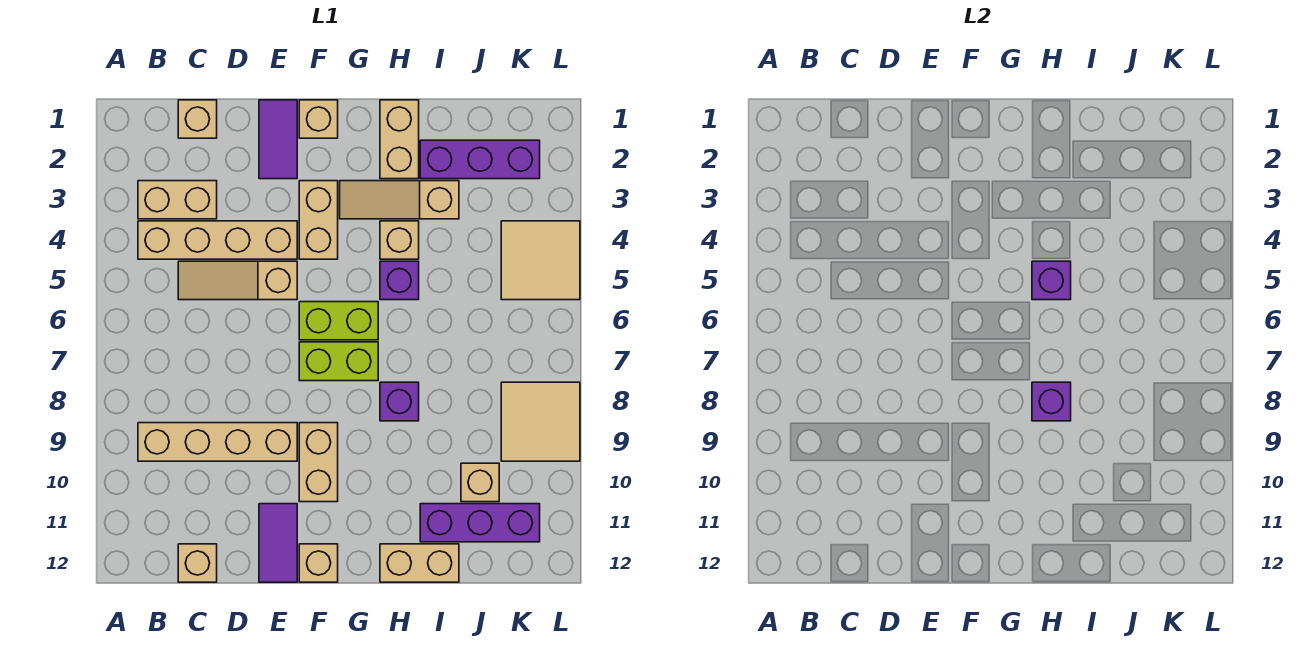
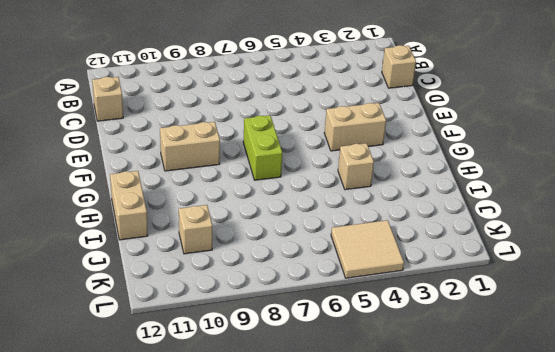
none -> tan 1x2 brick [138,181,217,219]
none -> tan 1x4 brick [138,221,297,259]
none -> tan 1x4 brick [138,423,297,461]

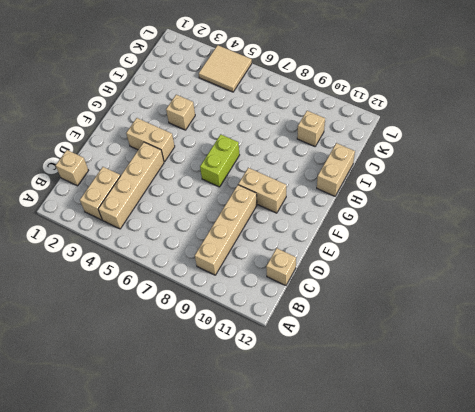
none -> tan 1x3 slope [178,261,297,300]
none -> purple 1x2 tile [259,100,297,179]
none -> purple 1x2 tile [259,504,297,582]

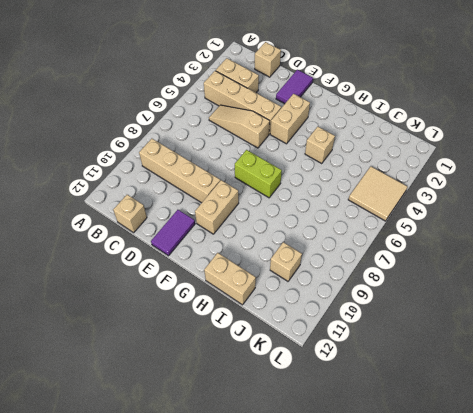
none -> tan 1x1 brick [299,100,338,138]
none -> lime 1x2 brick [299,302,378,340]
none -> tan 1x1 brick [299,544,338,582]

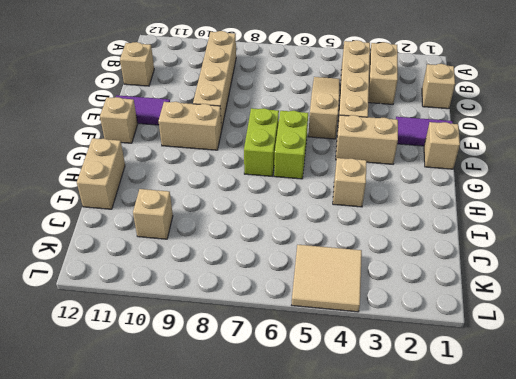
none -> tan 1x3 slope [340,181,459,219]
none -> tan 1x2 brick [380,100,419,179]
none -> purple 1x1 brick [380,261,419,300]

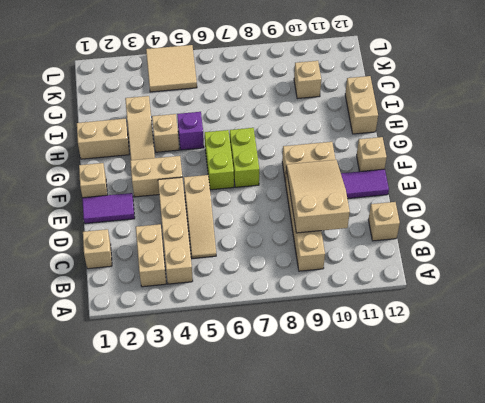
tan 2x3 slope [286,160,350,233] -> none
none -> purple 1x1 brick [380,382,419,421]
none -> purple 1x3 brick [420,140,540,179]
none -> purple 1x3 brick [420,504,540,542]

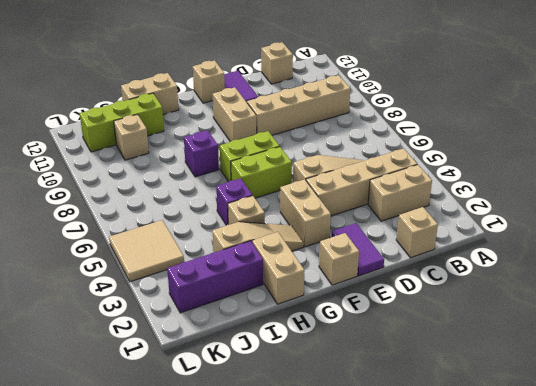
lime 1x3 brick [80,93,164,152] -> purple 1x3 brick [420,504,540,542]
none -> tan 2x2 tile [501,382,580,461]
none -> purple 1x1 brick [1032,261,1071,300]
none -> purple 1x1 brick [1032,382,1071,421]

